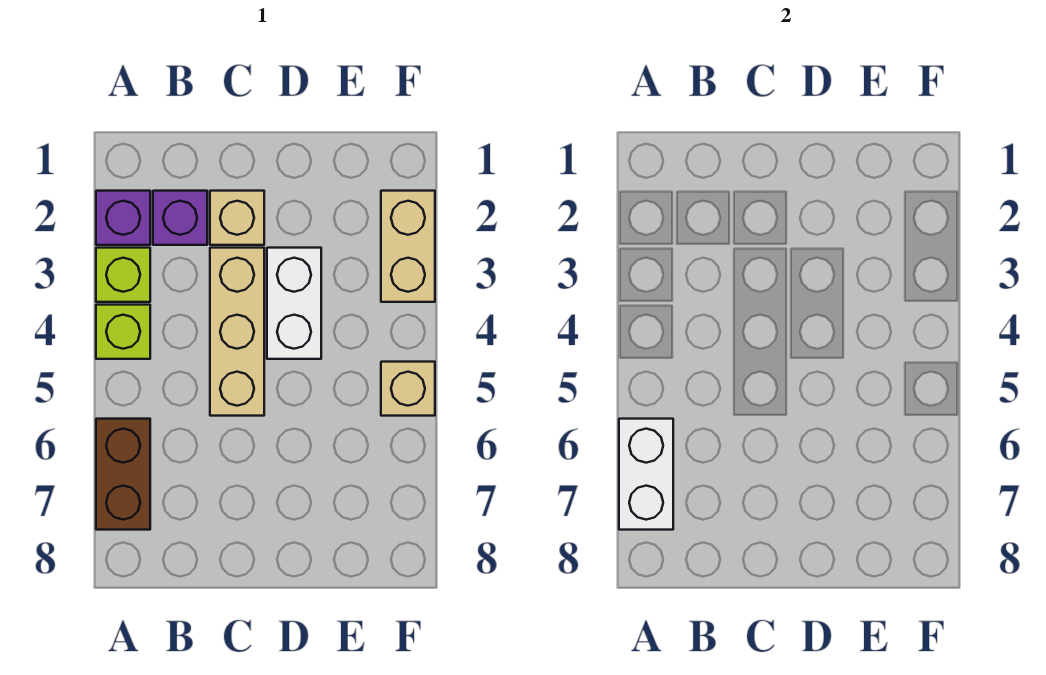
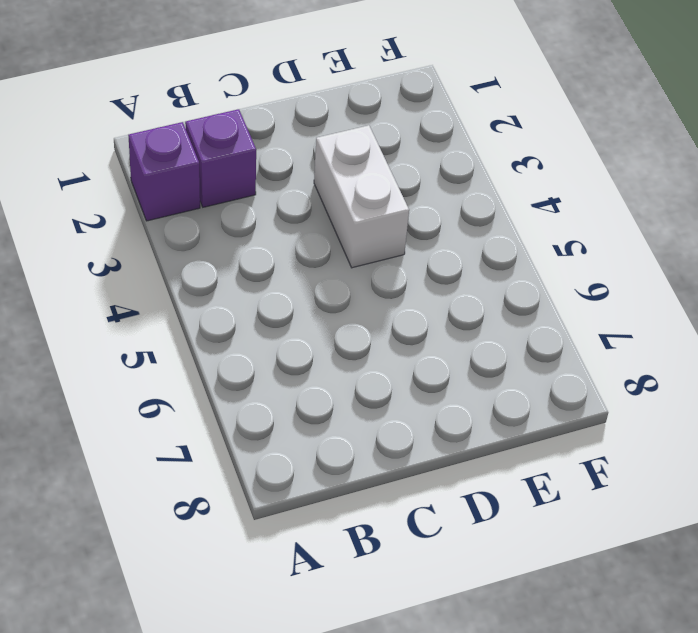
none -> lime 1x1 brick [96,248,150,302]
none -> lime 1x1 brick [96,305,150,359]

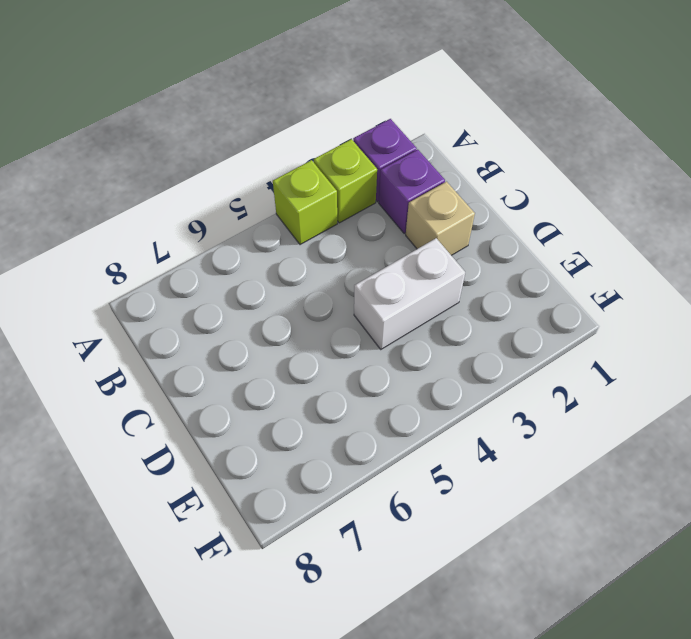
none -> brown 1x2 brick [96,419,150,530]
none -> tan 1x3 brick [210,248,264,416]

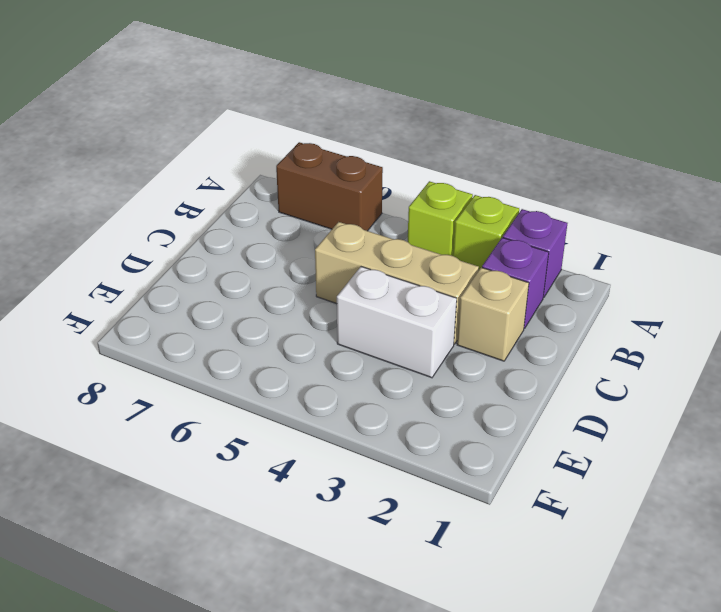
none -> tan 1x2 brick [381,191,435,302]
none -> tan 1x1 brick [381,362,435,416]

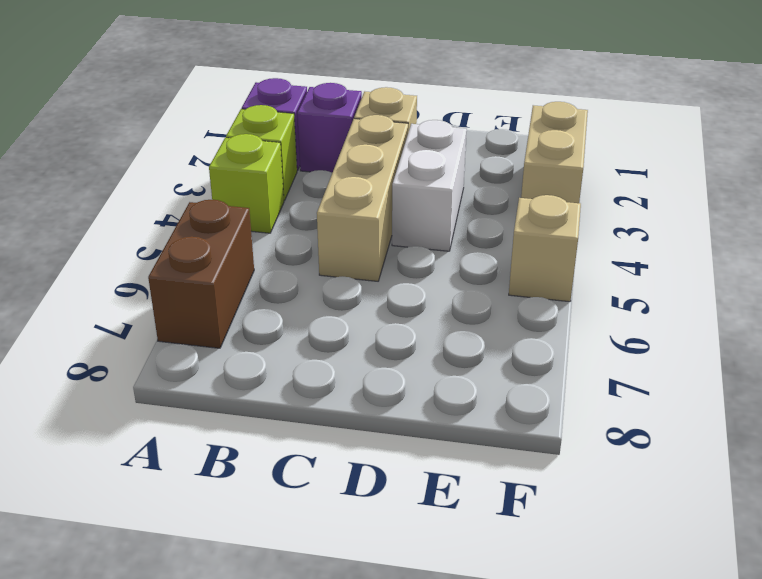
none -> white 1x2 brick [619,419,673,530]

